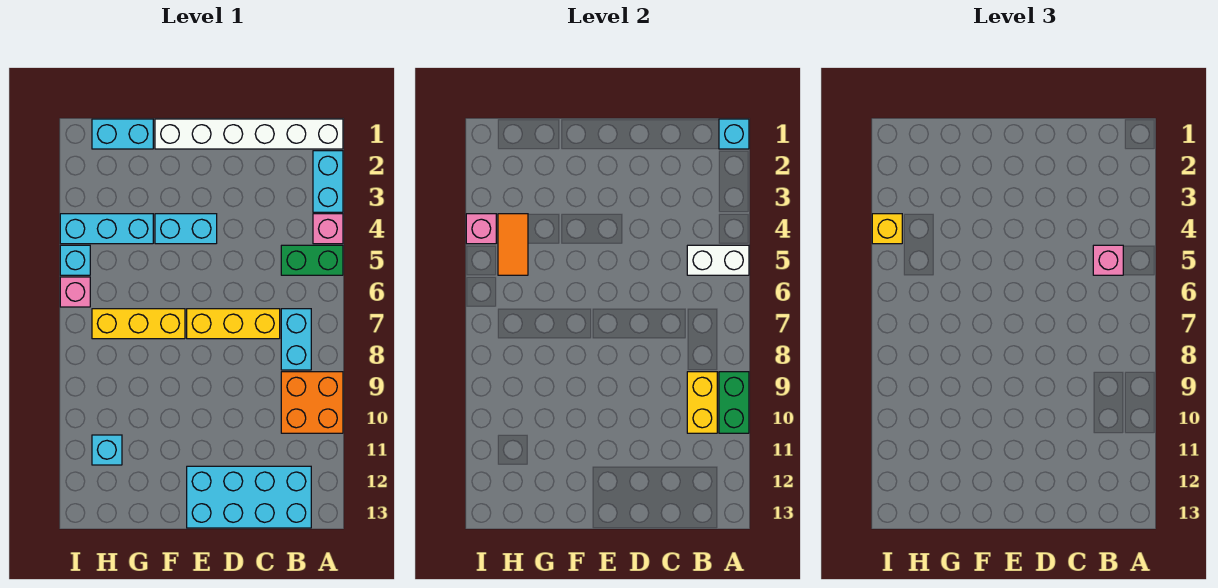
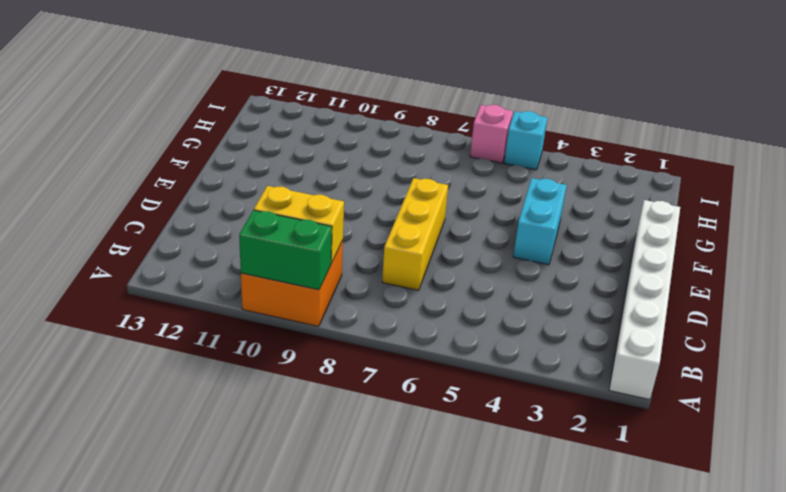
none -> cyan 1x2 brick [313,151,343,212]
none -> pink 1x1 brick [313,214,343,244]
none -> green 1x2 brick [281,245,343,275]

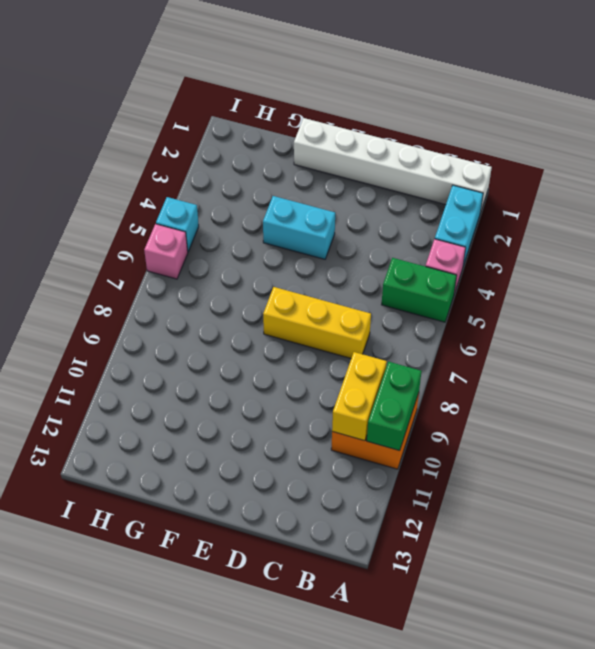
none -> cyan 1x2 brick [281,309,311,370]
none -> cyan 2x4 brick [187,466,311,528]
none -> yellow 1x3 brick [92,309,185,339]

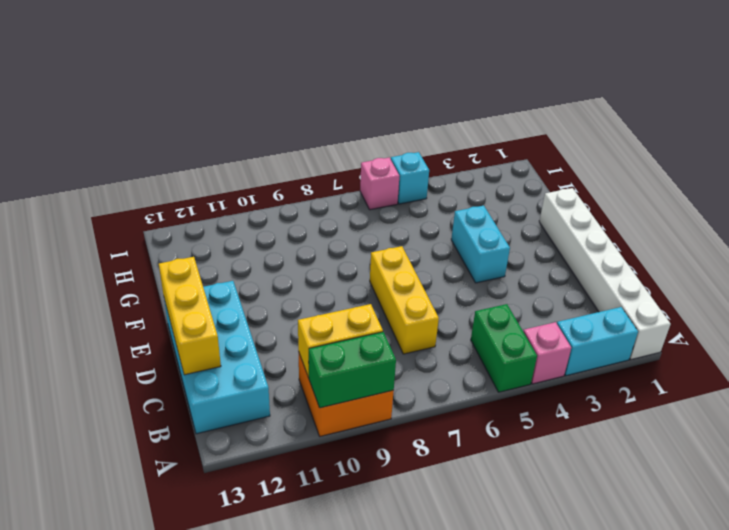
yellow 1x3 brick [159,257,221,375] -> yellow 1x3 brick moved to [92,309,185,339]
none -> cyan 1x2 brick [281,309,311,370]
none -> cyan 1x2 brick [92,119,153,149]
none -> cyan 1x3 brick [60,214,153,244]

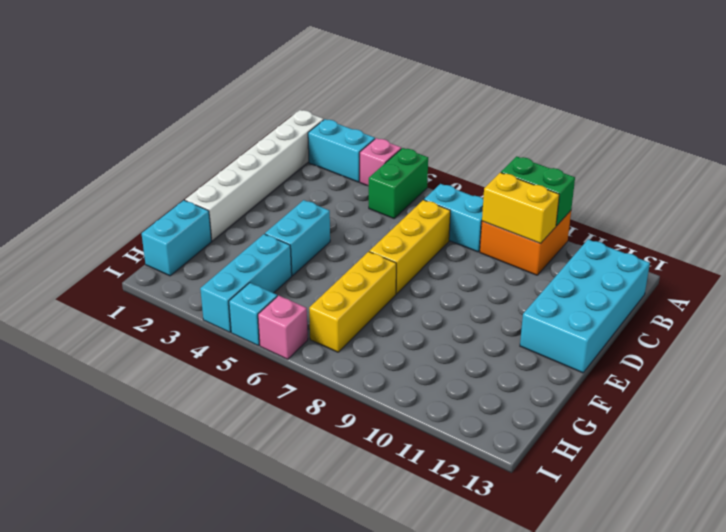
none -> cyan 1x1 brick [92,435,122,465]
none -> cyan 1x1 brick [719,119,749,149]
none -> white 1x2 brick [687,245,749,275]

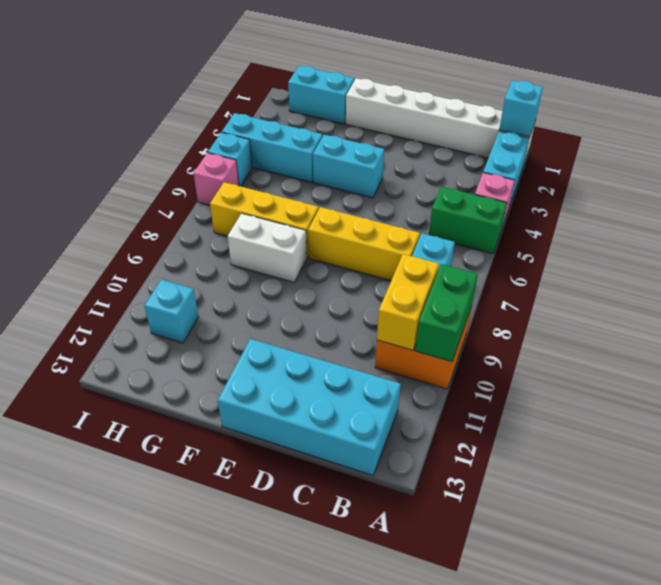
white 1x2 brick [227,213,307,282] -> white 1x2 brick moved to [687,245,749,275]
none -> orange 1x2 tile [498,214,528,275]
none -> pink 1x1 brick [466,214,496,244]
none -> pink 1x1 brick [1093,245,1123,275]

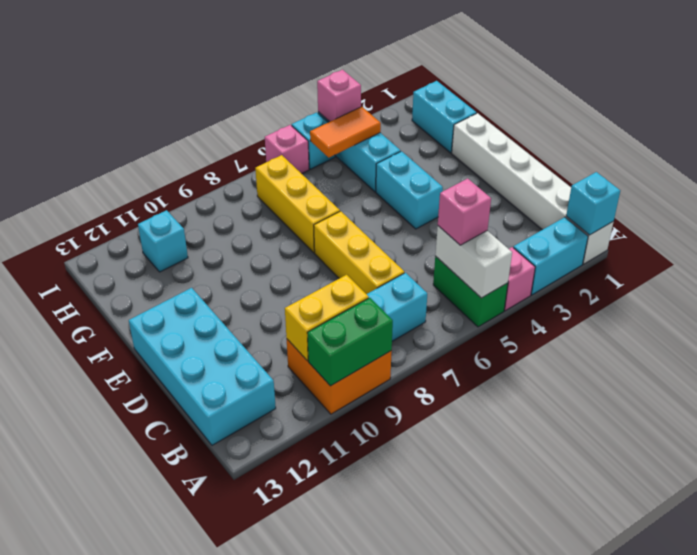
none -> yellow 1x1 brick [872,214,902,244]

